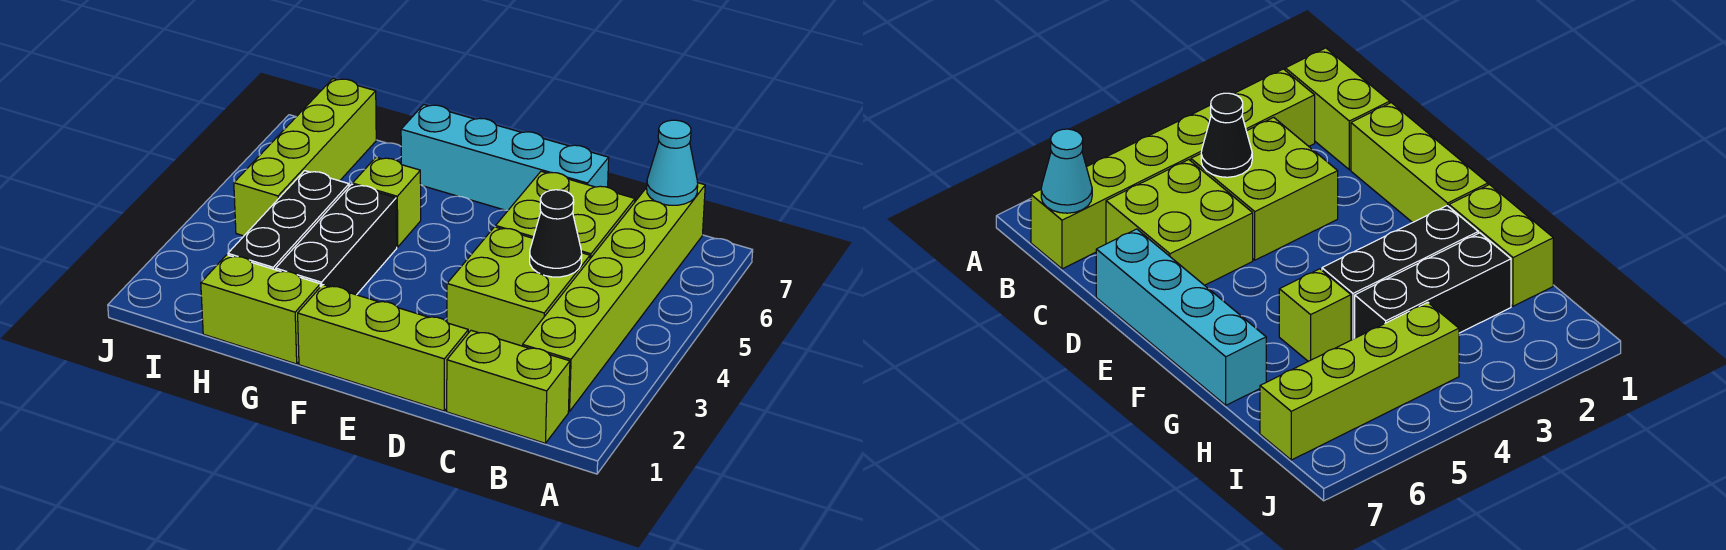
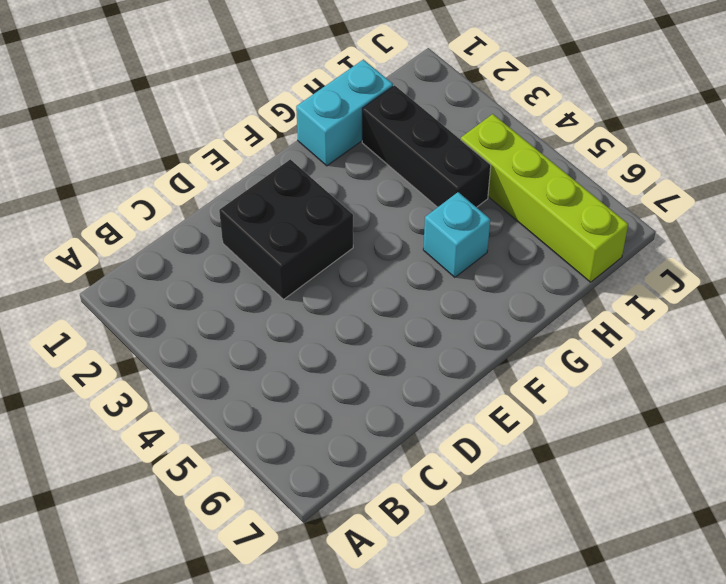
black 2x2 brick [219,159,353,299] -> lime 2x2 brick [447,227,590,346]
cyan 1x2 brick [296,59,393,166] -> lime 1x2 brick [201,255,320,364]
cyan 1x1 brick [423,192,490,277] -> lime 1x1 brick [353,157,421,247]
none -> lime 1x2 brick [447,330,570,443]
none -> lime 1x6 brick [523,183,705,412]
none -> lime 2x2 brick [496,171,635,258]

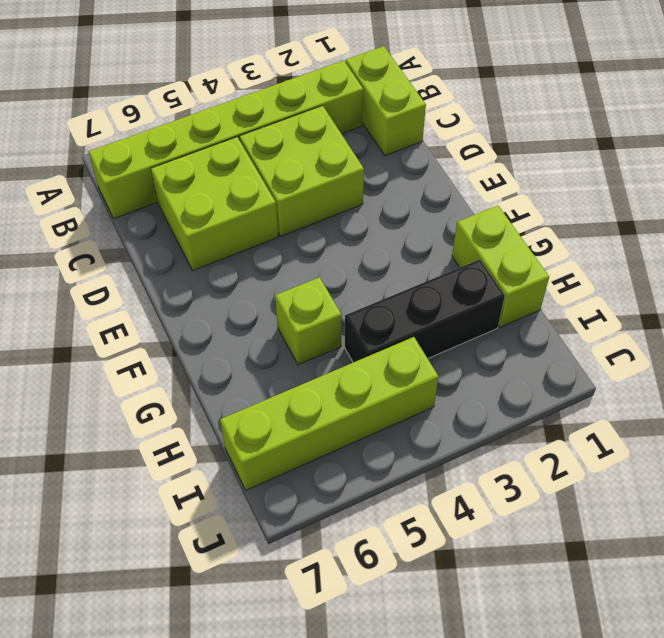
none -> lime 1x3 brick [298,285,468,411]
none -> cyan 1x4 brick [401,105,609,210]
none -> black 1x3 brick [276,185,397,295]

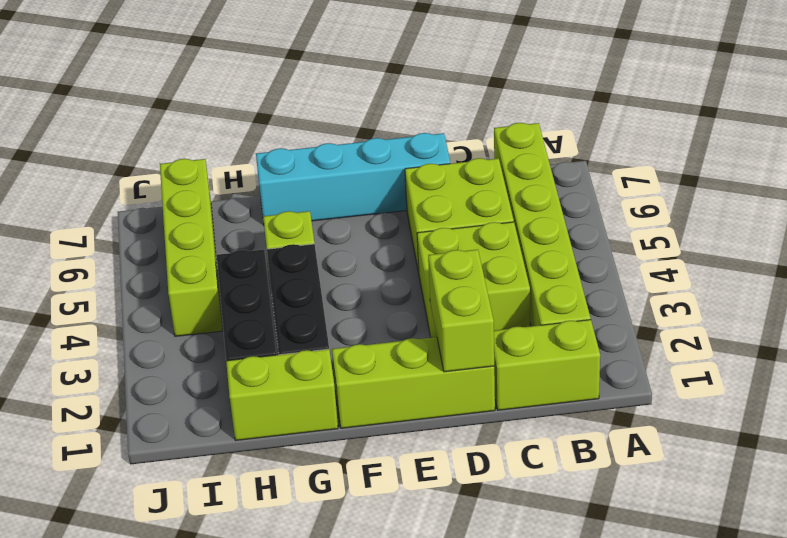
lime 1x2 brick [428,249,494,372] -> none
none -> cyan 1x1 cone [647,120,698,205]
none -> black 1x1 cone [530,190,582,277]

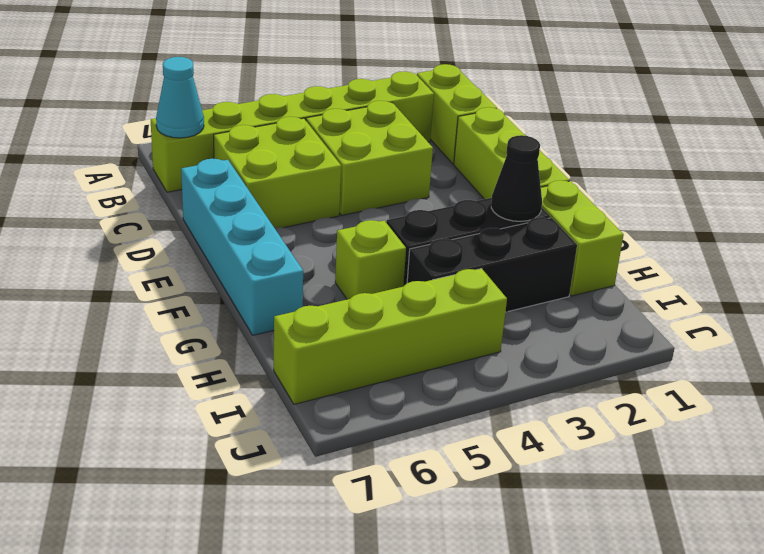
black 1x1 cone [491,135,542,221] -> black 1x1 cone moved to [530,190,582,277]

